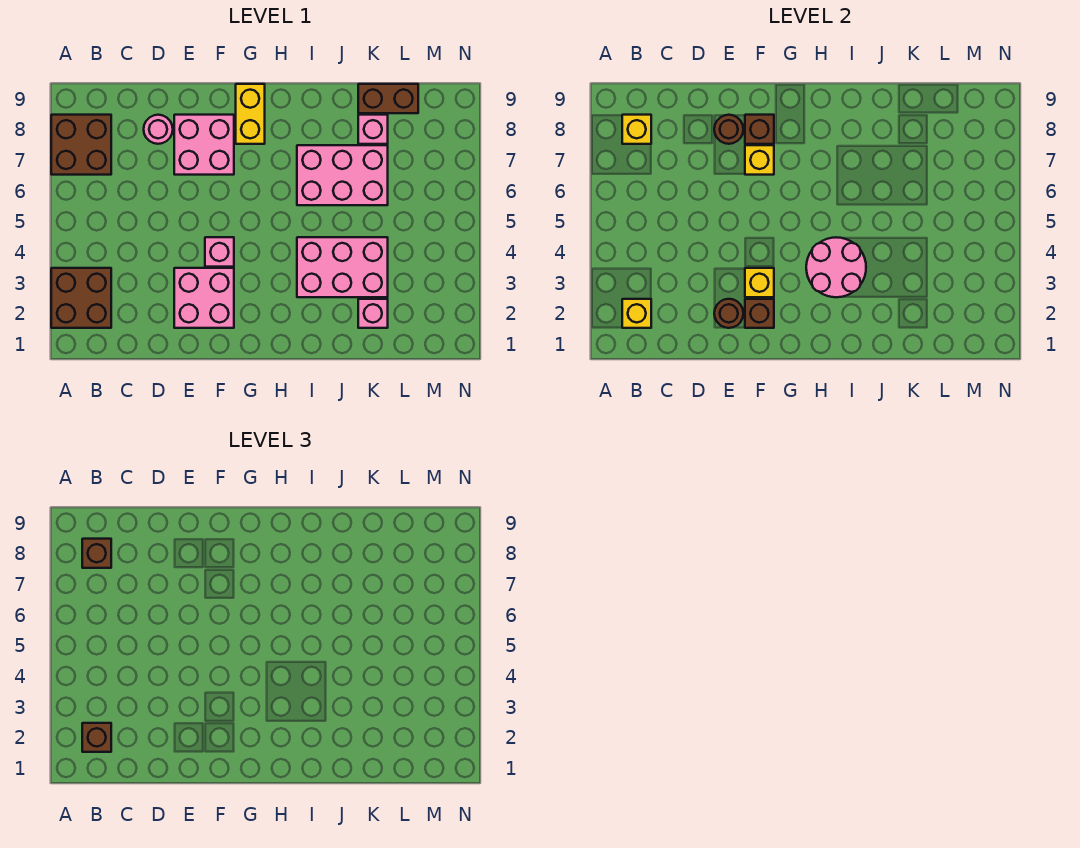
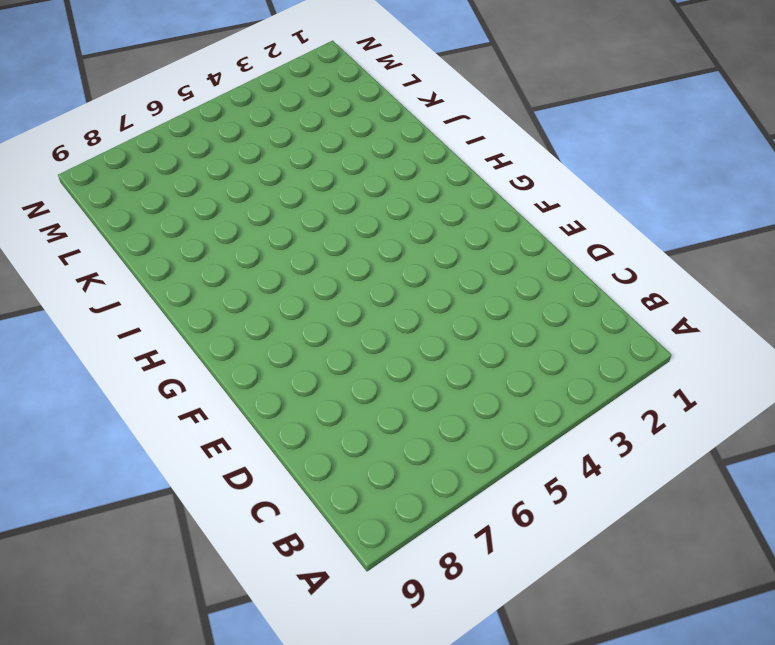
none -> brown 2x2 brick [51,268,111,328]
none -> brown 2x2 brick [51,115,111,175]
none -> pink 1x1 round brick [144,115,173,144]

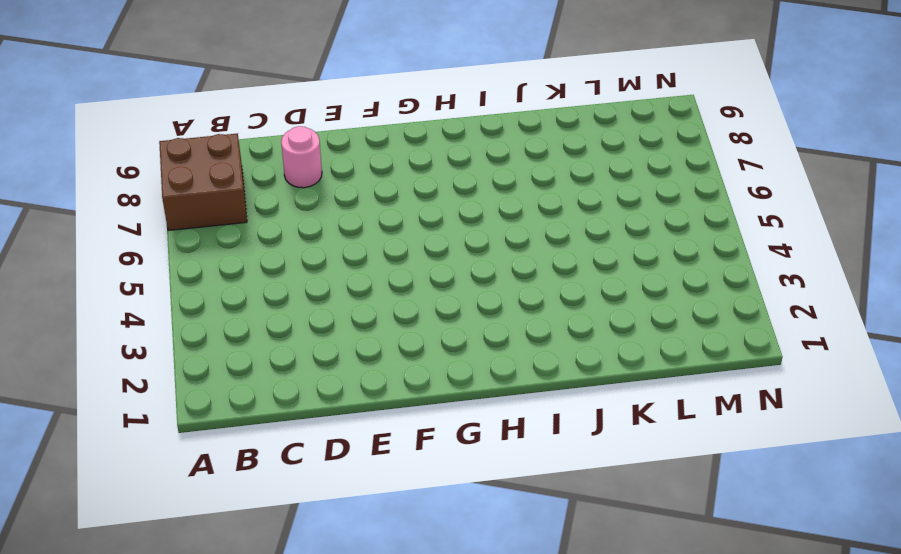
none -> brown 2x2 brick [51,268,111,328]
none -> pink 2x2 brick [174,268,234,328]
none -> pink 2x2 brick [174,115,234,175]

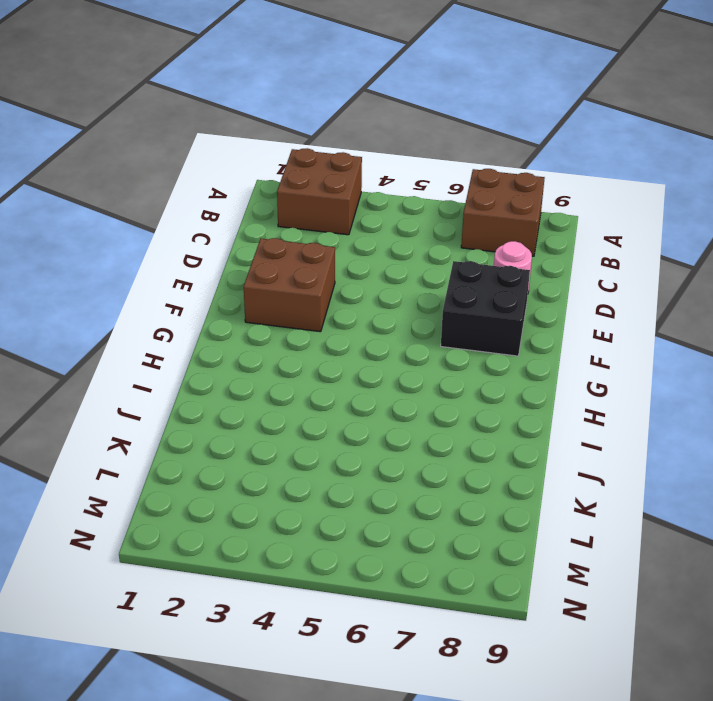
brown 2x2 brick [244,238,335,332] -> pink 2x2 brick [174,268,234,328]
black 2x2 brick [441,261,530,356] -> pink 2x2 brick [174,115,234,175]
none -> pink 1x1 brick [205,237,234,267]
none -> yellow 1x2 brick [236,84,265,144]
none -> pink 2x3 brick [297,237,388,297]

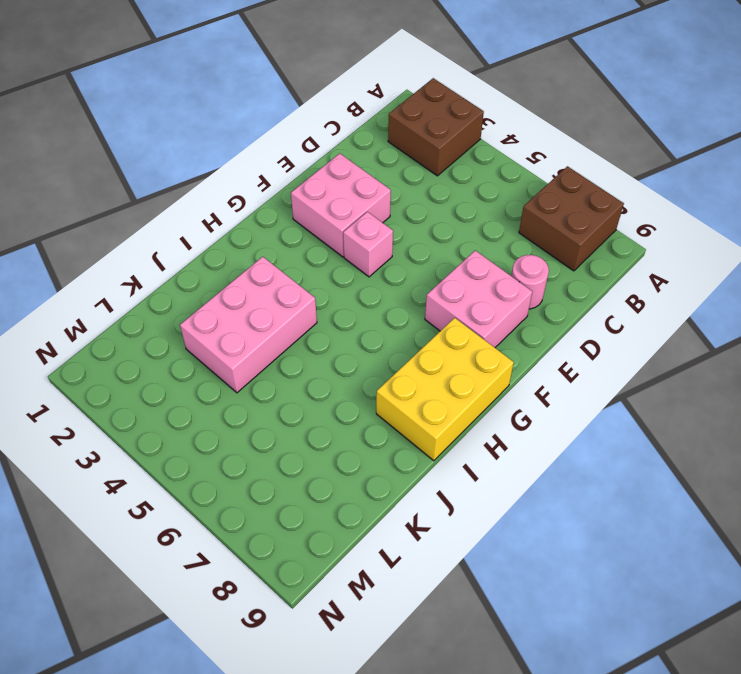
yellow 2x3 brick [376,318,514,461] -> yellow 1x2 brick [236,84,265,144]
none -> pink 2x3 brick [297,145,388,205]
none -> pink 1x1 brick [358,299,388,328]
none -> pink 1x1 brick [358,115,388,144]

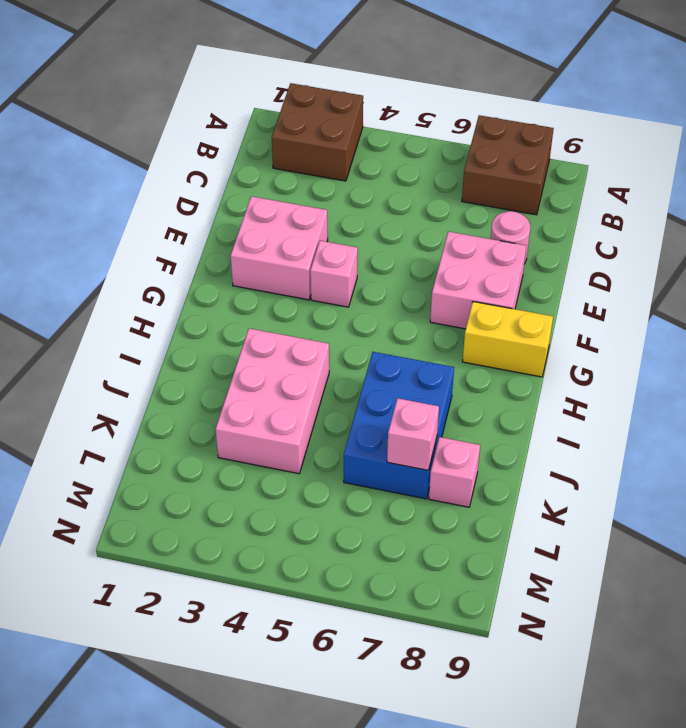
blue 2x3 brick [344,352,454,499] -> pink 2x3 brick [297,145,388,205]
pink 1x1 brick [387,398,439,470] -> pink 1x1 brick moved to [358,299,388,328]
none -> brown 1x2 brick [358,84,418,113]
none -> yellow 1x1 brick [622,299,651,328]
none -> yellow 1x1 brick [622,115,651,144]

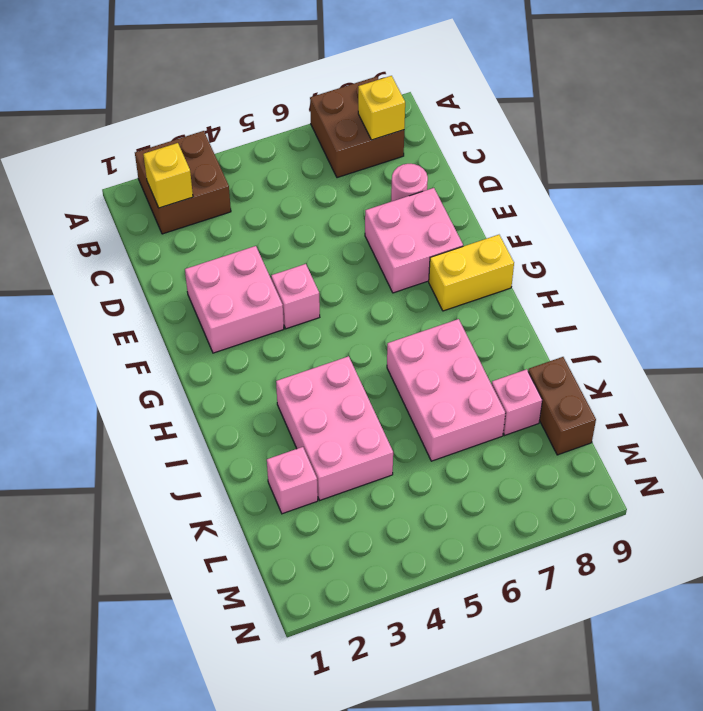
none -> brown 1x1 round brick [714,299,743,328]
none -> brown 1x1 round brick [714,115,743,144]
none -> brown 1x1 brick [745,299,774,328]

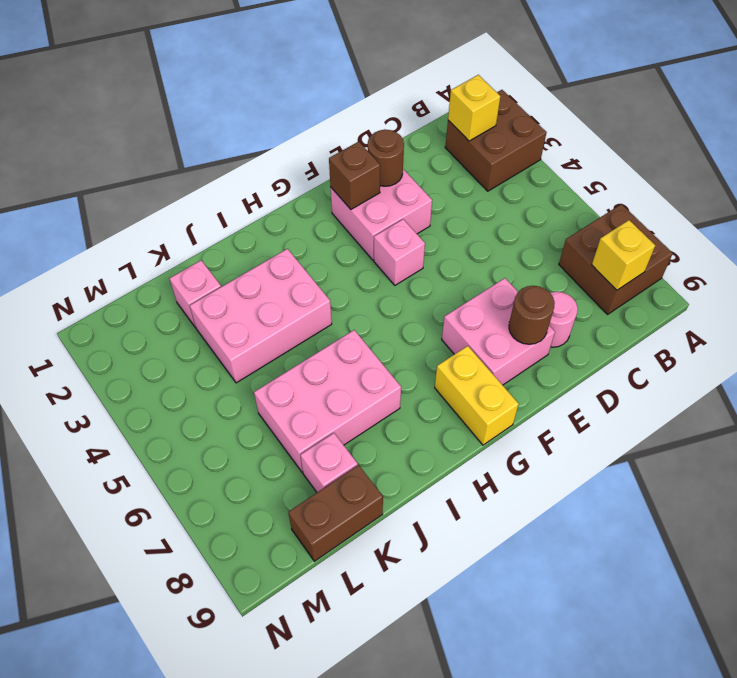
none -> yellow 1x1 brick [745,268,774,297]
none -> yellow 1x1 brick [745,145,774,175]
none -> brown 1x1 brick [745,115,774,144]

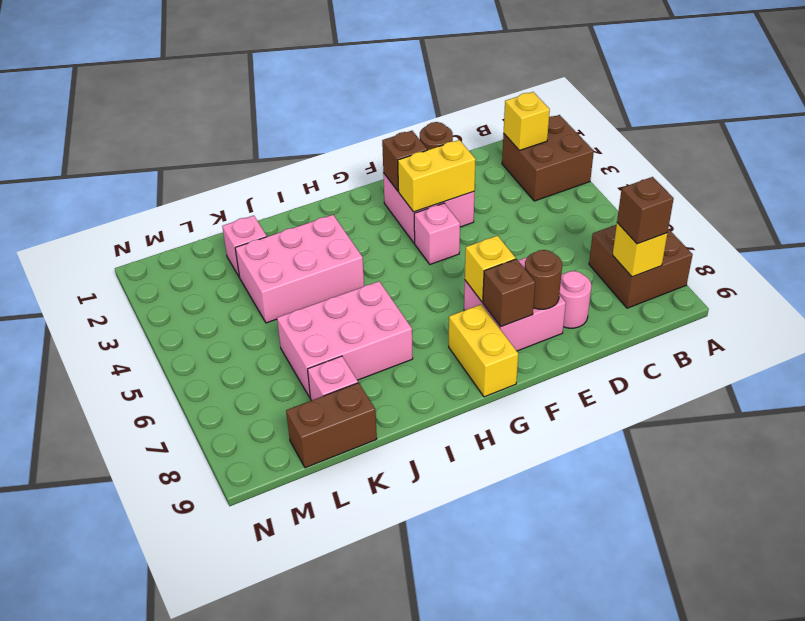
yellow 1x2 brick [398,140,476,212] -> yellow 1x1 brick [745,268,774,297]
none -> pink 2x2 round brick [806,237,866,297]
none -> brown 1x1 brick [82,723,111,752]

